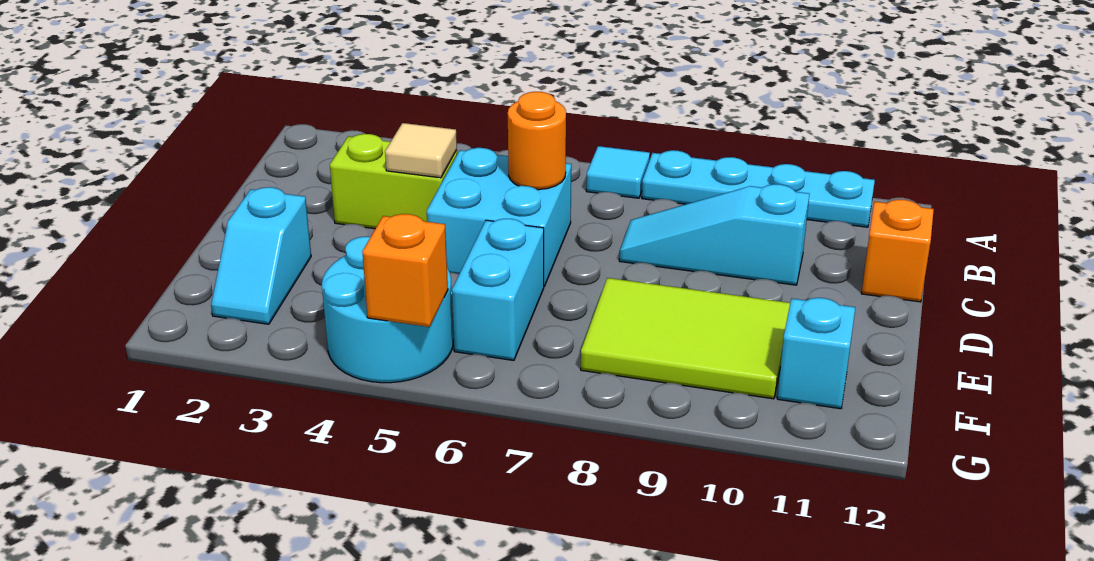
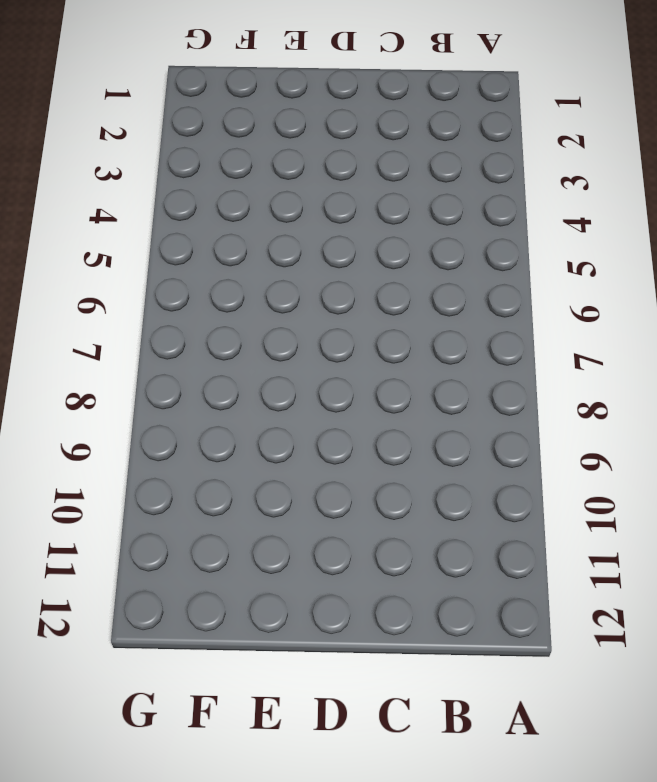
none -> cyan 1x1 tile [586,146,650,198]
none -> cyan 1x4 plate [642,150,875,227]
none -> lime 1x2 brick [330,134,457,229]

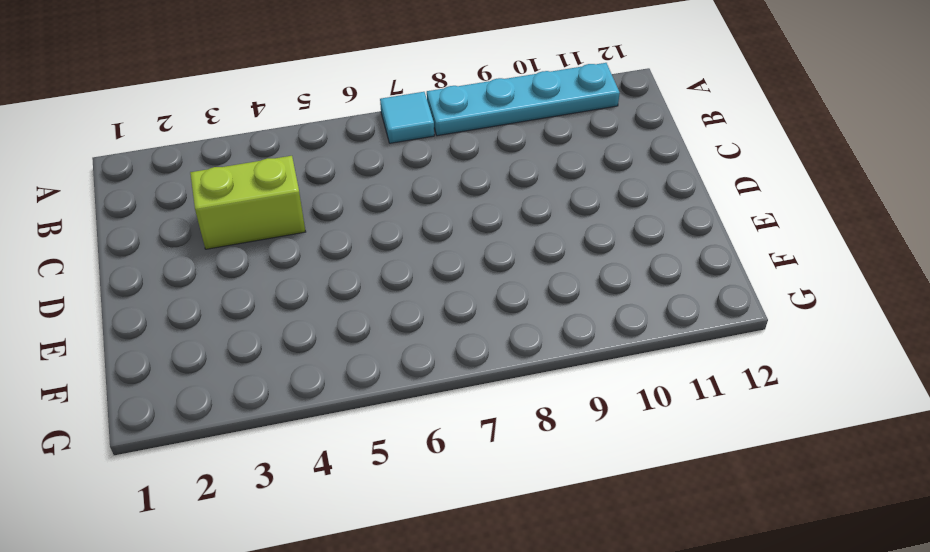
none -> cyan 2x2 brick [427,148,571,286]
none -> cyan 1x3 slope [619,184,809,285]
none -> orange 1x1 brick [861,200,934,302]

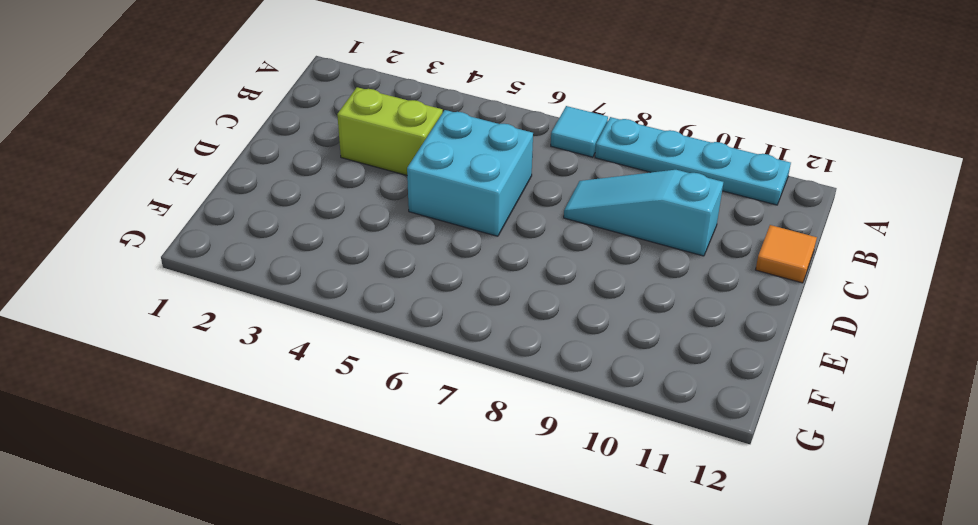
orange 1x1 tile [756,225,817,283] -> orange 1x1 brick [861,200,934,302]
none -> cyan 1x2 slope [211,187,311,324]
none -> cyan 1x2 brick [452,219,544,360]
none -> lime 2x3 tile [581,278,790,399]

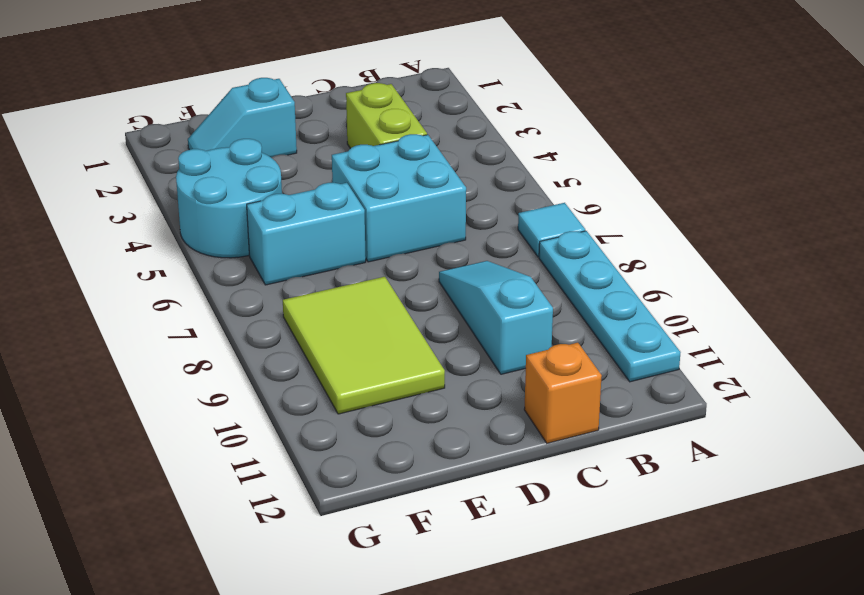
none -> cyan 1x1 brick [777,298,855,409]
none -> tan 1x1 tile [385,123,457,178]
none -> orange 1x1 round brick [508,92,566,190]

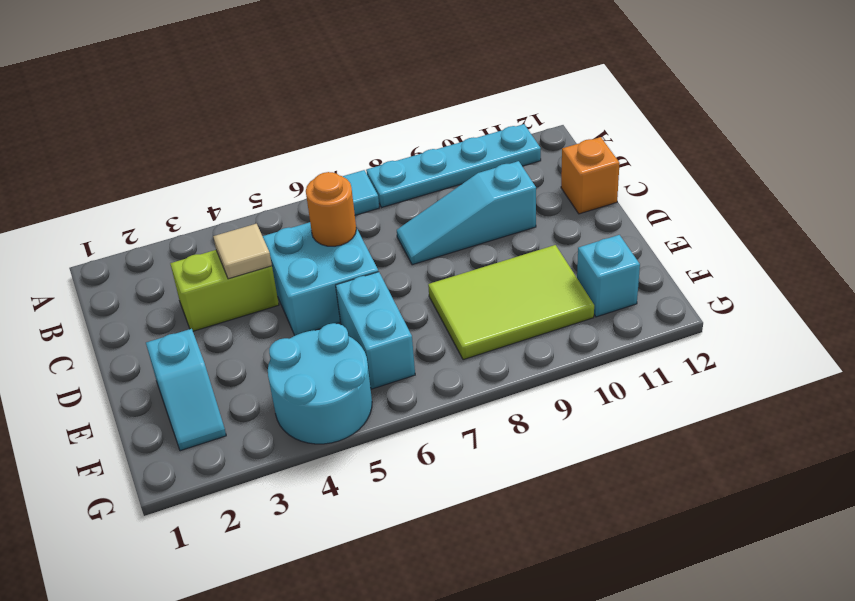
none -> orange 1x1 brick [362,214,448,327]

